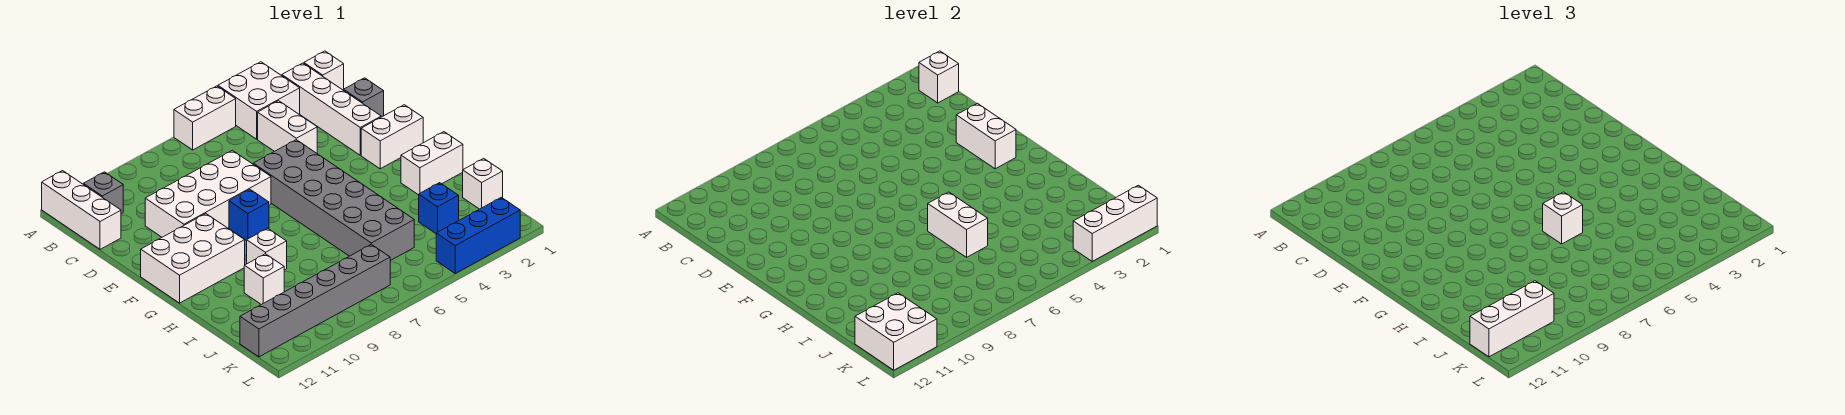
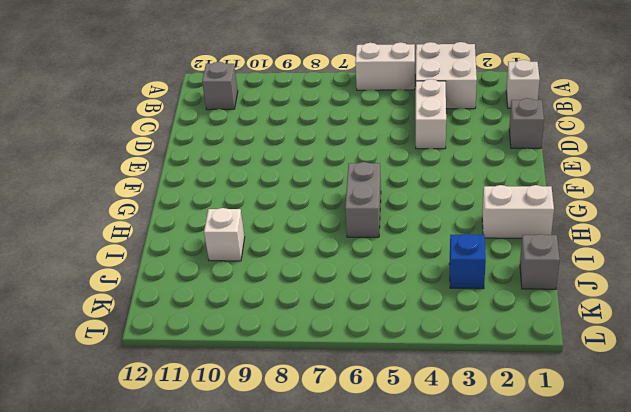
grey 1x2 brick [345,162,381,237] -> grey 2x6 brick [253,140,414,261]
grey 1x1 brick [520,234,560,289] -> white 1x1 brick [463,158,503,209]
none -> white 1x3 brick [42,171,121,249]
none -> white 1x4 brick [282,63,381,155]
none -> white 2x4 brick [145,150,271,237]

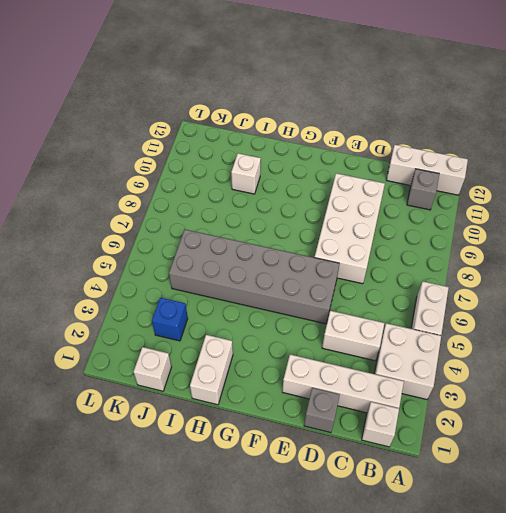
none -> white 1x2 brick [361,105,423,169]
none -> blue 1x1 brick [229,190,269,241]
none -> white 2x3 brick [141,214,245,303]

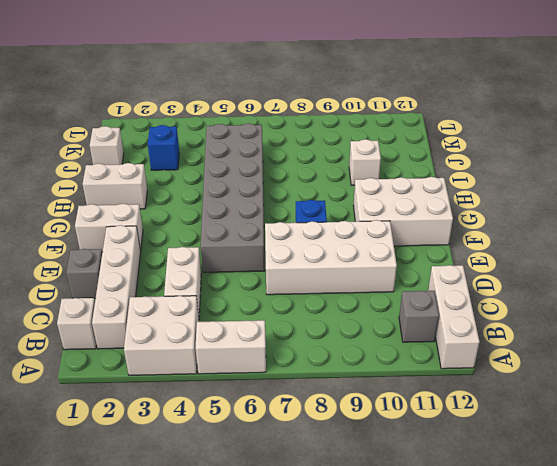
none -> white 1x1 brick [247,228,287,270]
none -> grey 1x6 brick [240,244,390,357]
none -> blue 1x3 brick [436,197,520,273]

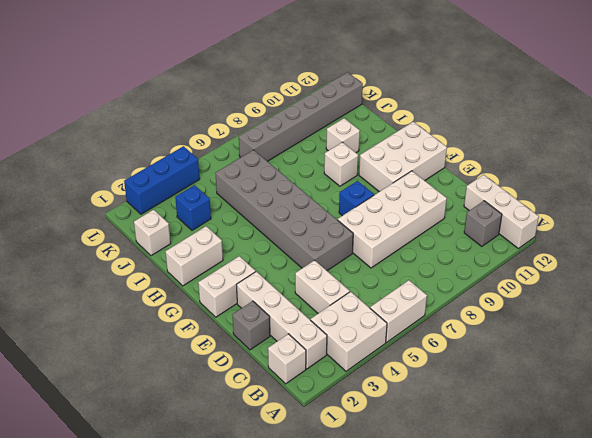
none -> white 1x1 brick [919,51,959,103]
none -> white 1x2 brick [956,103,1016,169]
none -> white 1x2 brick [928,192,988,257]

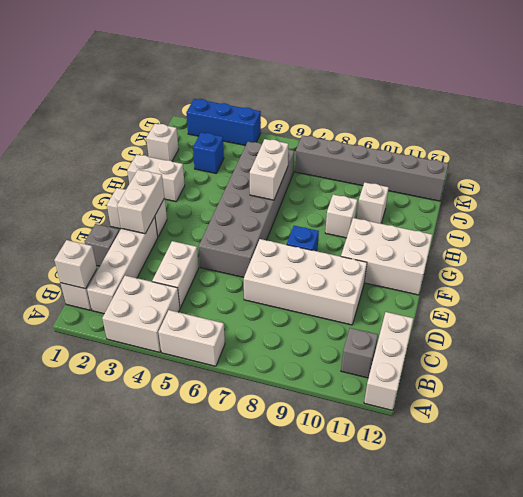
none -> white 2x2 brick [855,293,937,370]
none -> white 1x3 brick [1073,185,1157,261]
none -> white 1x1 brick [1543,192,1583,244]

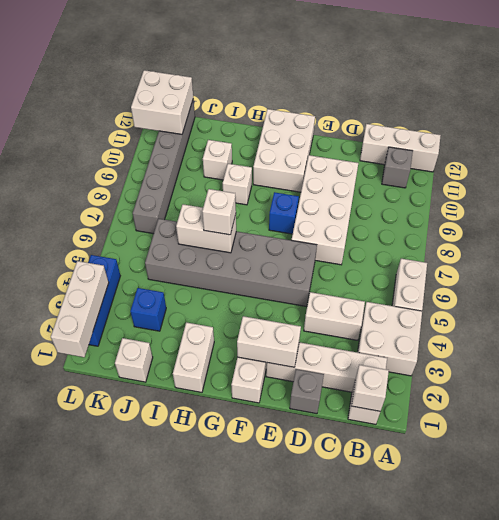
none -> white 1x3 brick [1470,281,1554,357]

